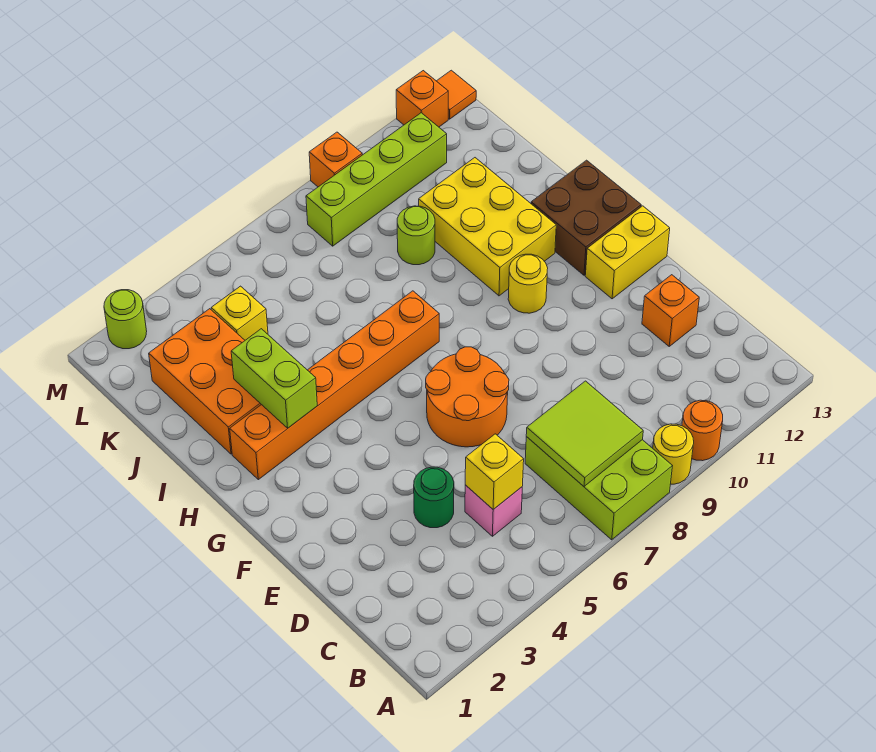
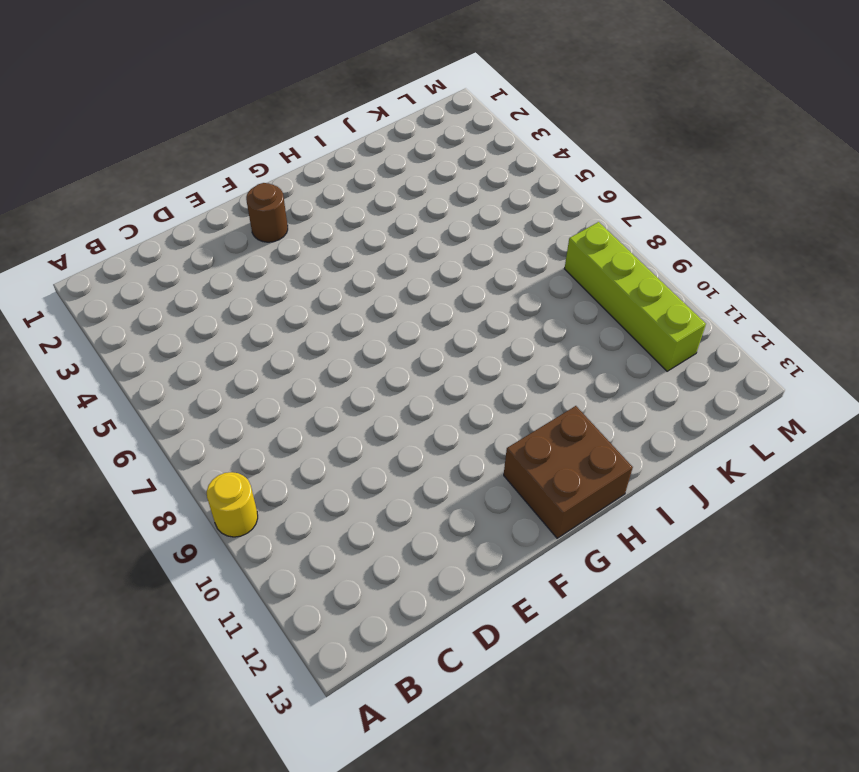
brown 1x1 round brick [246,183,288,242] -> none
none -> lime 2x3 brick [525,437,672,540]
none -> orange 1x1 round brick [682,400,723,461]
none -> pink 1x1 brick [465,485,522,536]

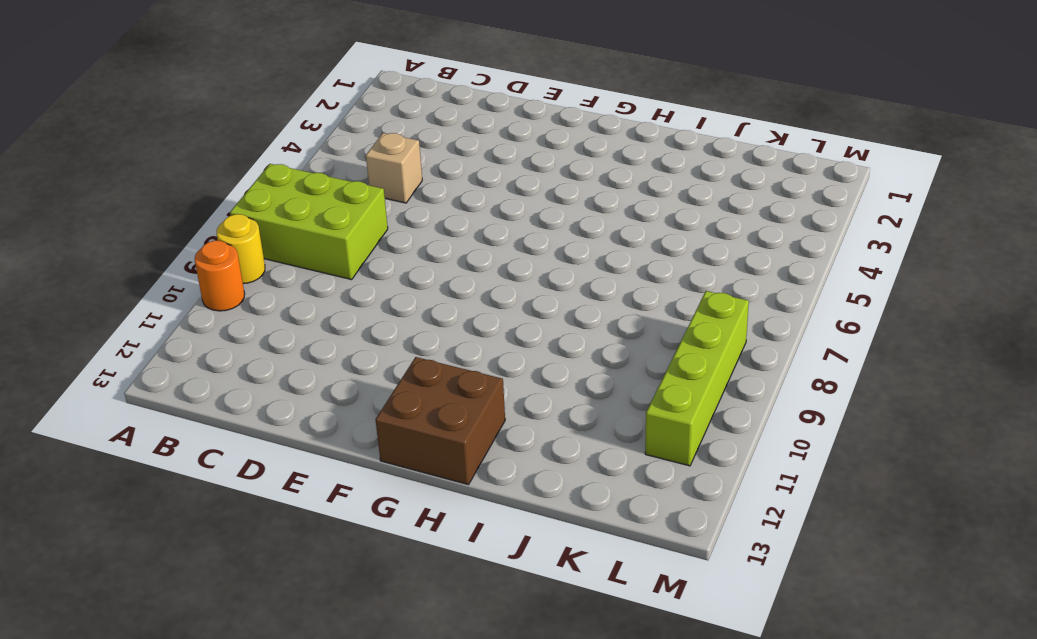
tan 1x1 brick [366,133,422,203] -> pink 1x1 brick [465,485,522,536]
none -> green 1x1 round brick [414,467,454,528]
none -> orange 1x1 brick [642,275,699,346]
none -> orange 2x2 round brick [426,347,509,447]

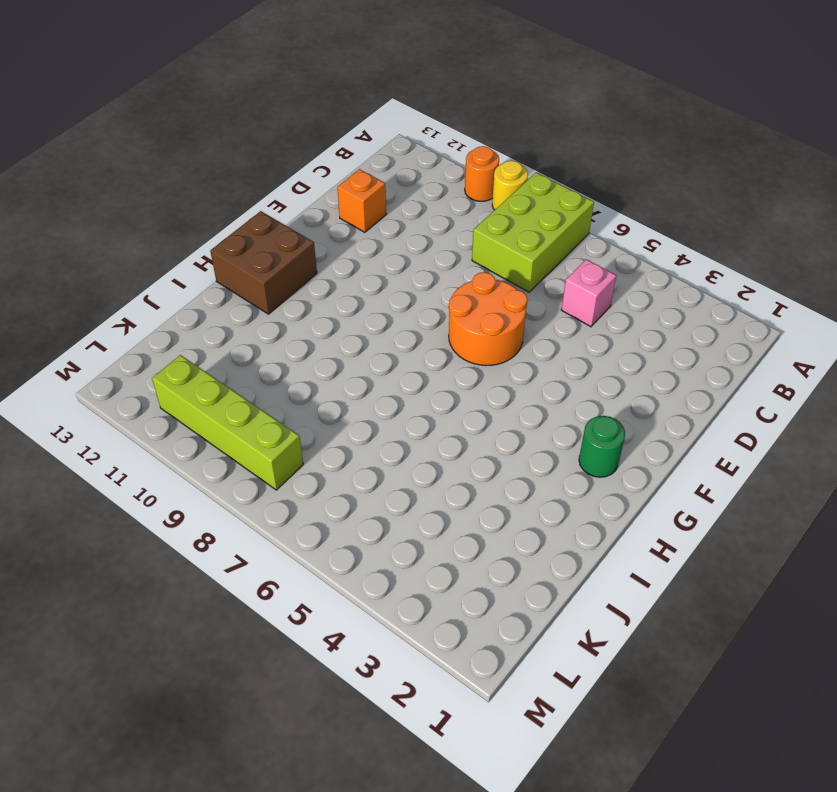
green 1x1 round brick [579,416,625,477] -> green 1x1 round brick moved to [414,467,454,528]
none -> yellow 1x2 brick [585,206,670,299]
none -> yellow 1x1 round brick [508,254,548,313]
none -> orange 1x6 brick [230,291,439,480]

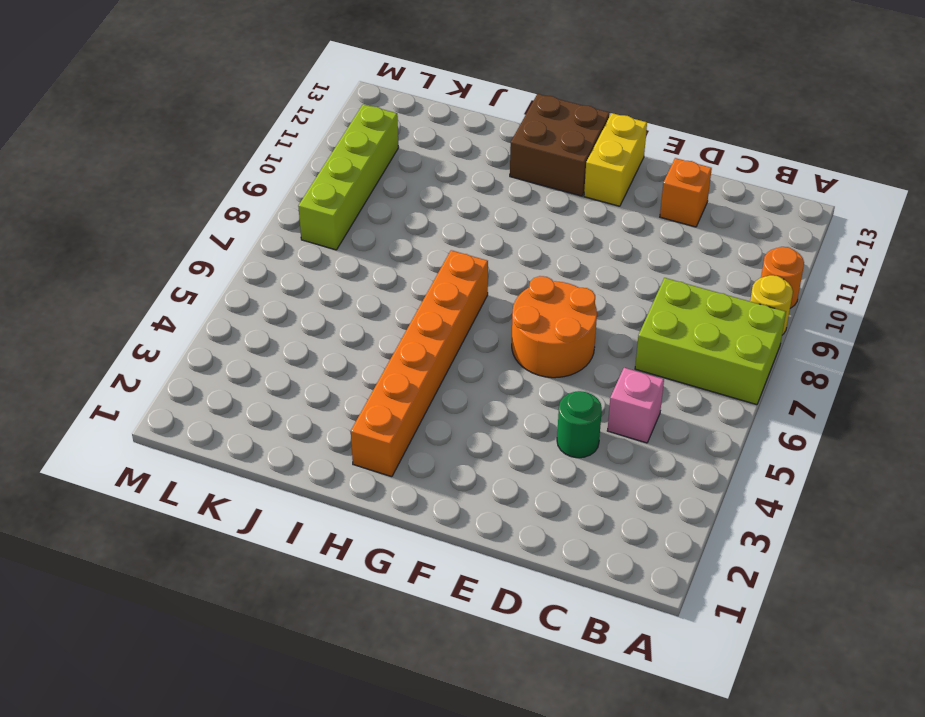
none -> yellow 1x1 round brick [508,254,548,313]
none -> yellow 2x3 brick [419,158,556,296]
none -> orange 2x3 brick [149,309,261,454]

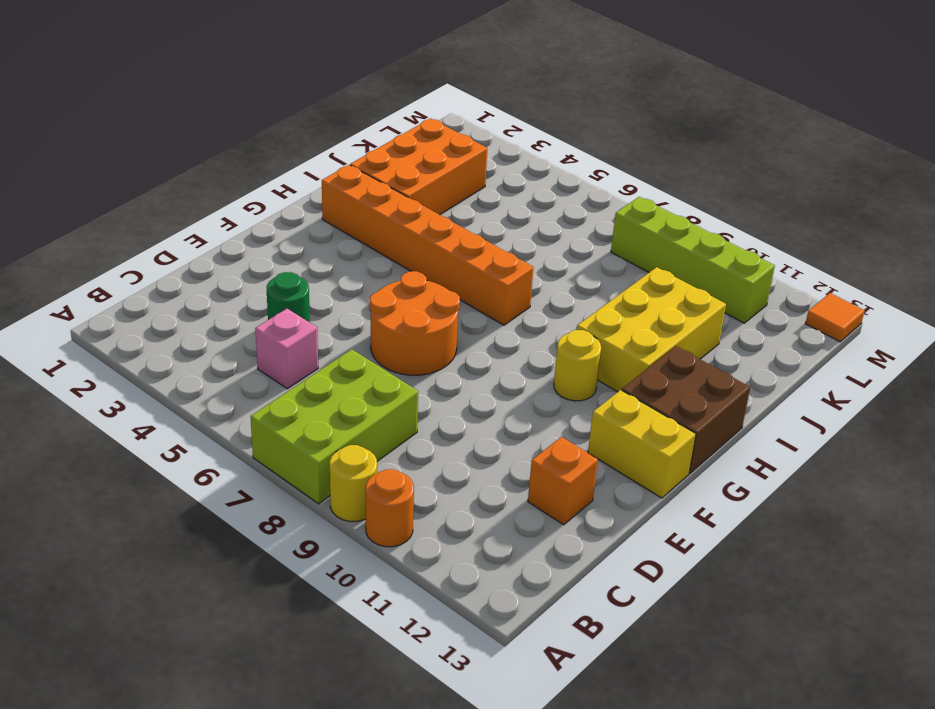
none -> lime 1x1 round brick [397,206,435,265]
none -> yellow 1x1 brick [211,286,268,340]
none -> lime 1x1 round brick [104,290,147,349]

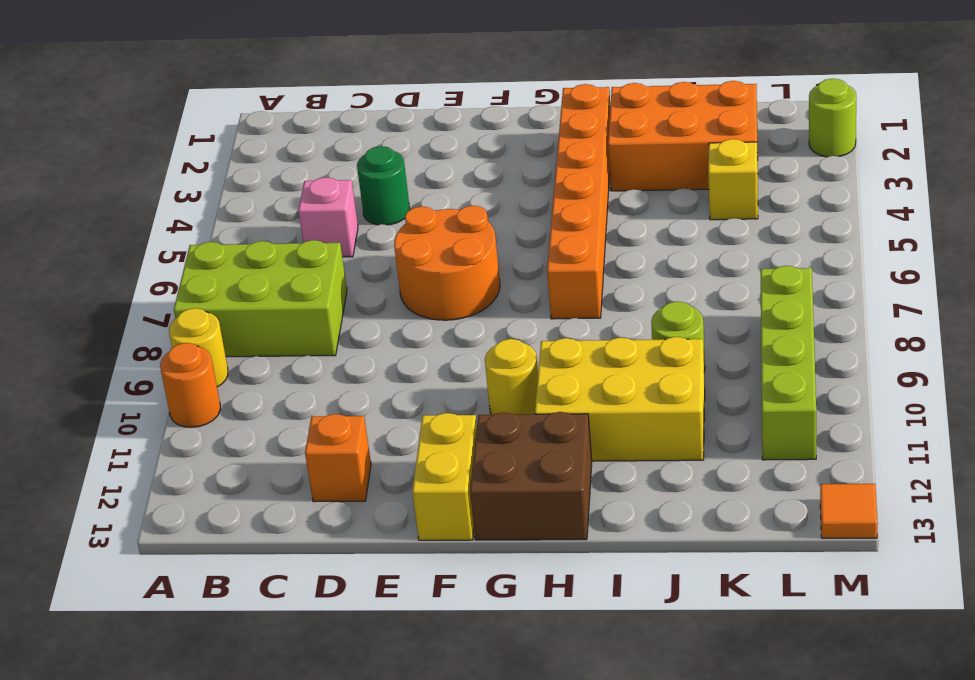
none -> orange 1x1 brick [309,132,362,187]
none -> orange 1x1 brick [396,71,448,127]
none -> lime 2x2 tile [526,381,643,486]

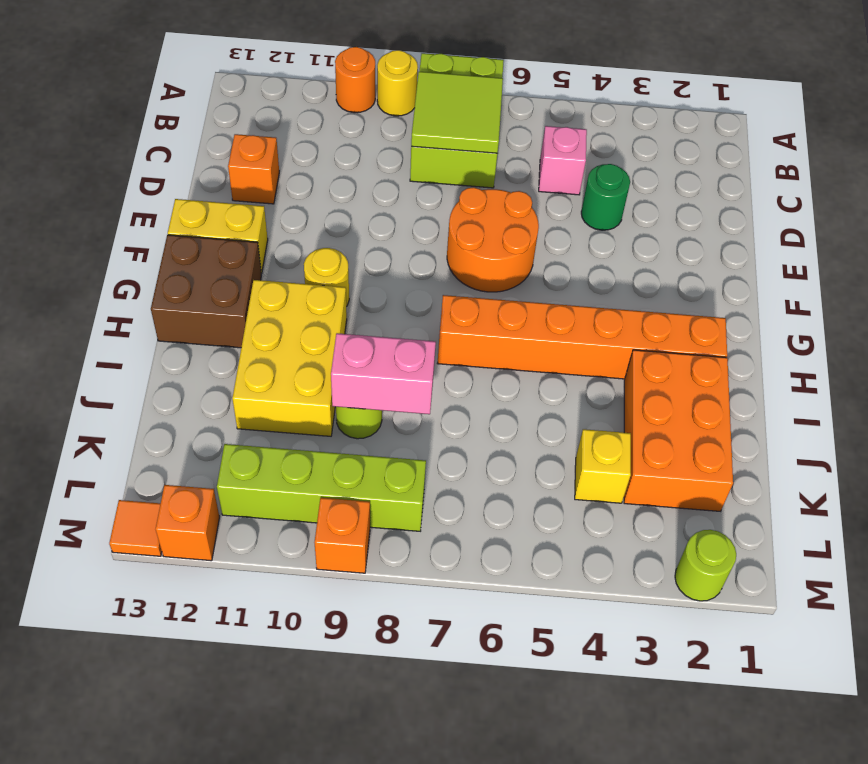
pink 1x2 brick [331,333,436,414] -> none
none -> yellow 1x1 brick [465,434,524,509]
none -> lime 1x2 brick [231,329,317,428]

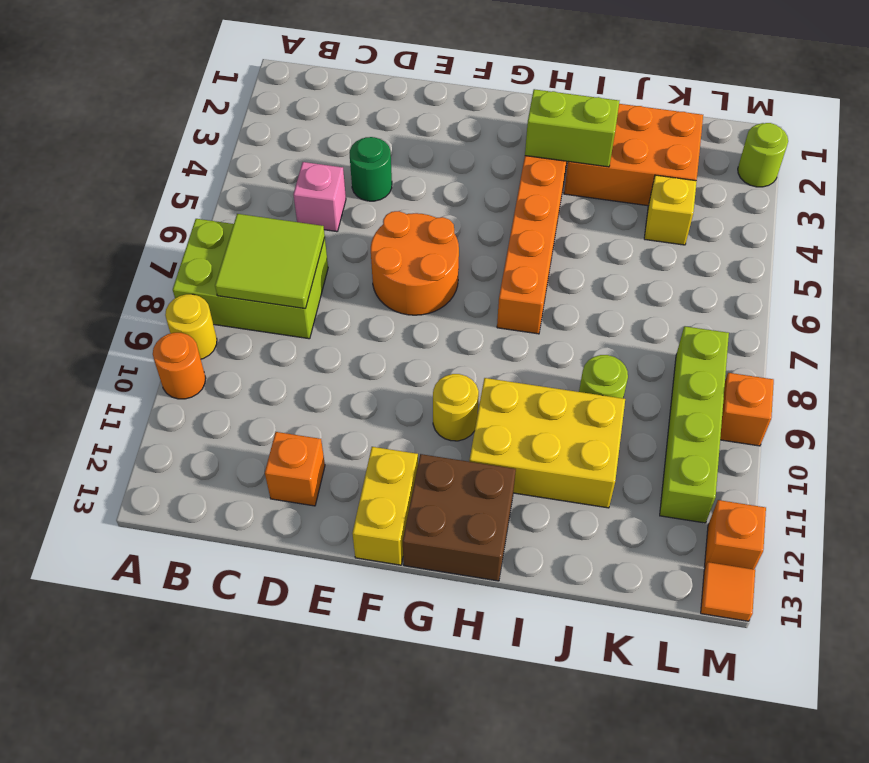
none -> yellow 1x1 brick [465,434,524,509]

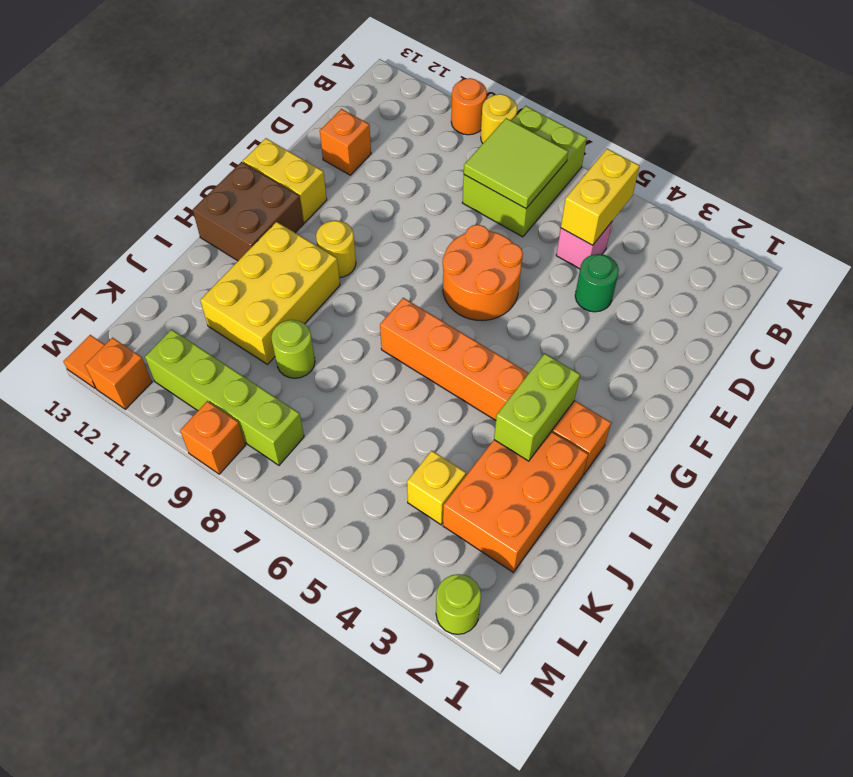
yellow 1x2 brick [561,149,639,245] -> yellow 1x1 brick [465,434,524,509]

